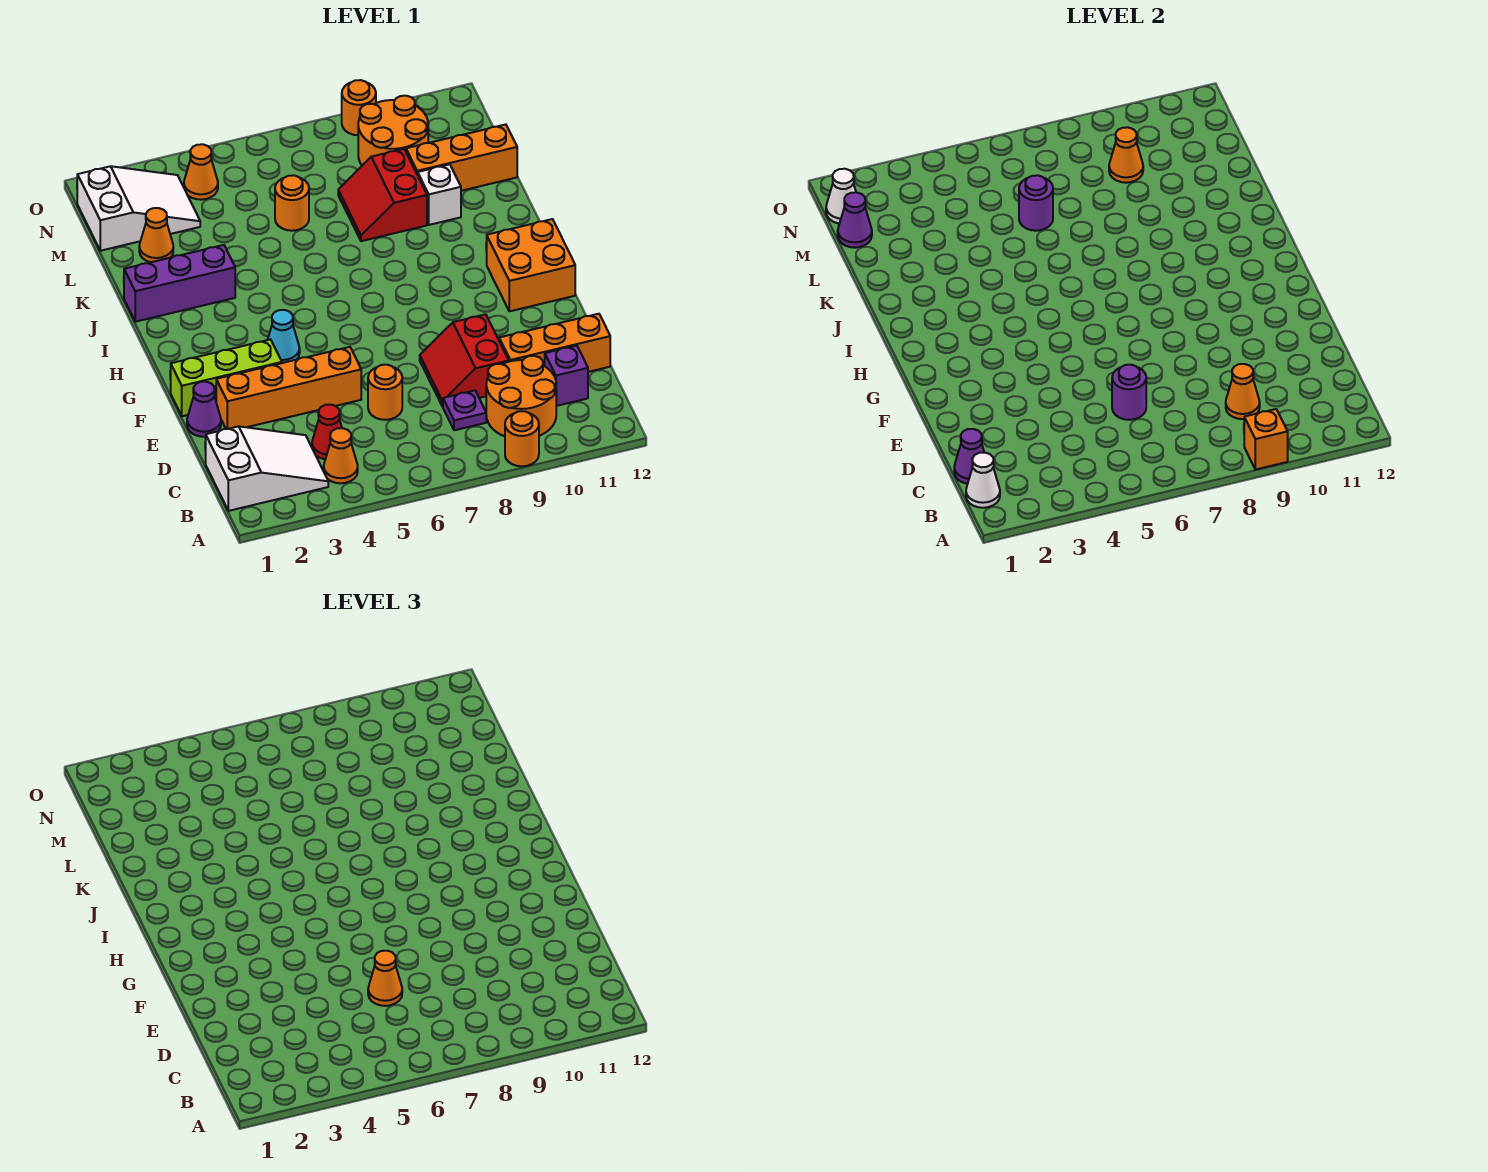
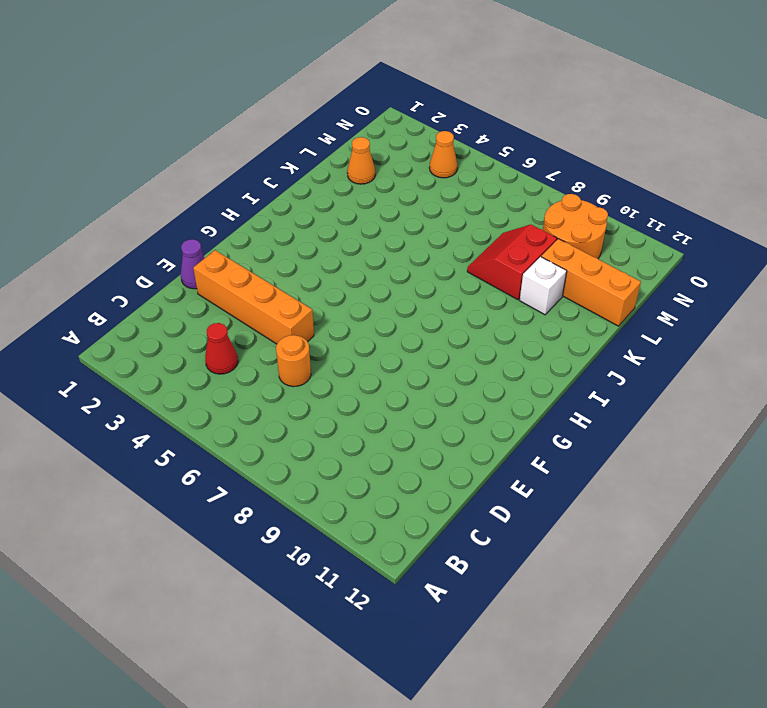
none -> orange 1x1 round brick [505,411,539,466]
none -> white 2x3 slope [206,426,328,511]
none -> orange 1x1 cone [324,428,358,483]
none -> orange 2x2 round brick [486,356,556,436]

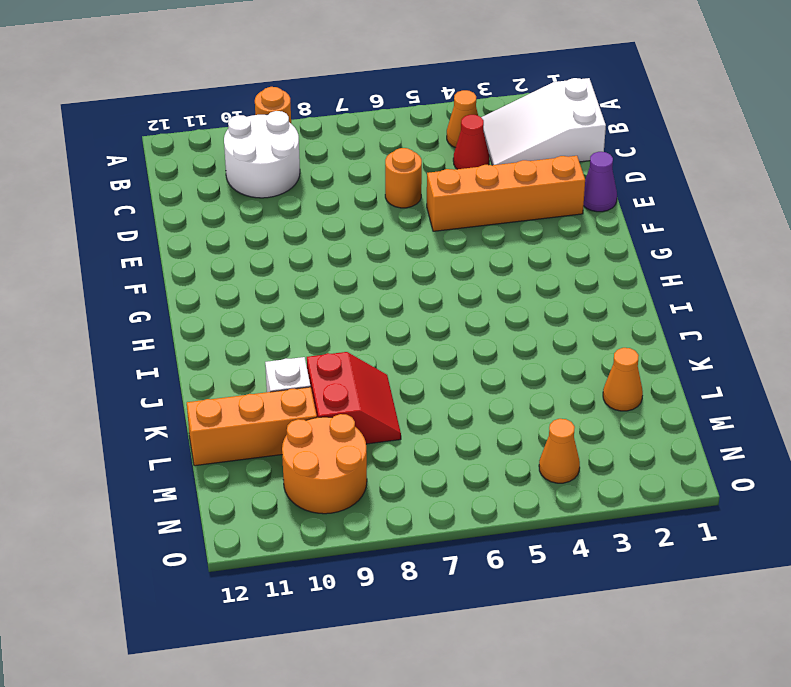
white 2x2 round brick [224,111,300,198] -> orange 2x2 round brick [486,356,556,436]
none -> purple 1x1 plate [443,390,486,430]
none -> purple 1x1 brick [545,345,588,406]
none -> red 2x2 slope [420,314,509,407]
none -> orange 1x3 brick [499,314,610,372]

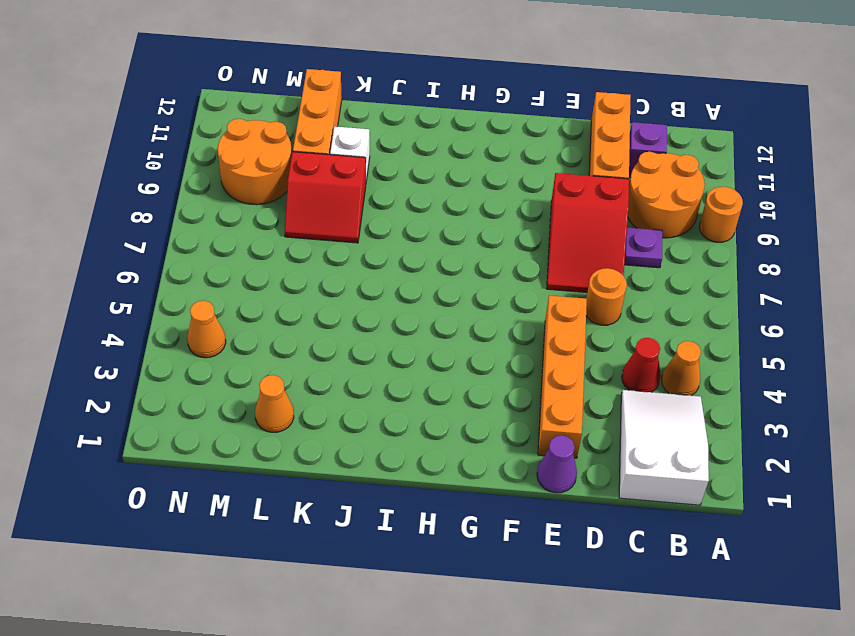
red 2x3 slope [547,173,629,293] -> red 2x2 slope [420,314,509,407]
none -> lime 1x3 brick [171,339,282,416]
none -> cyan 1x1 cone [268,310,300,363]
none -> orange 2x2 brick [487,219,575,311]
none -> purple 1x3 brick [124,245,235,322]

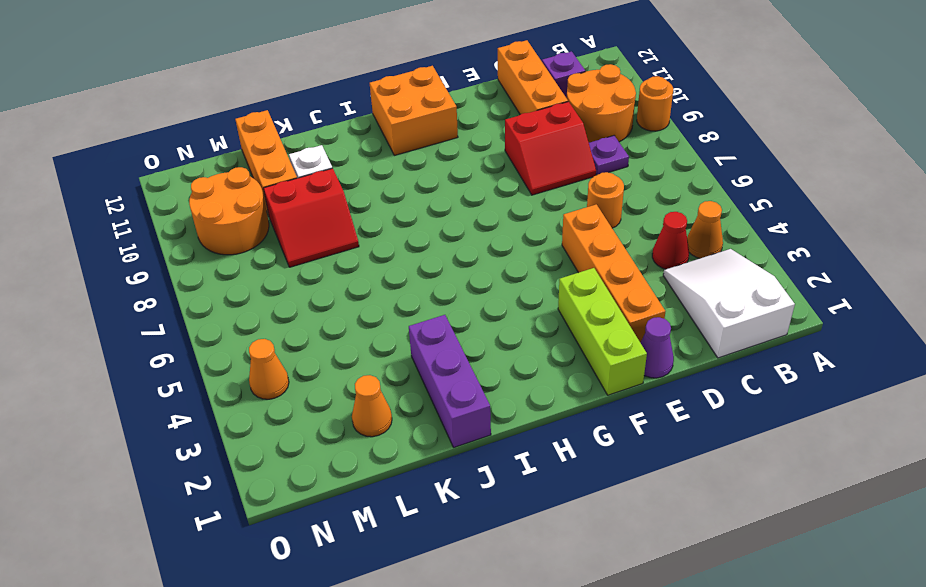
none -> cyan 1x1 cone [268,310,300,363]
none -> orange 1x1 round brick [275,175,309,231]
none -> white 2x3 slope [77,166,200,251]
none -> orange 1x1 round brick [342,80,376,135]

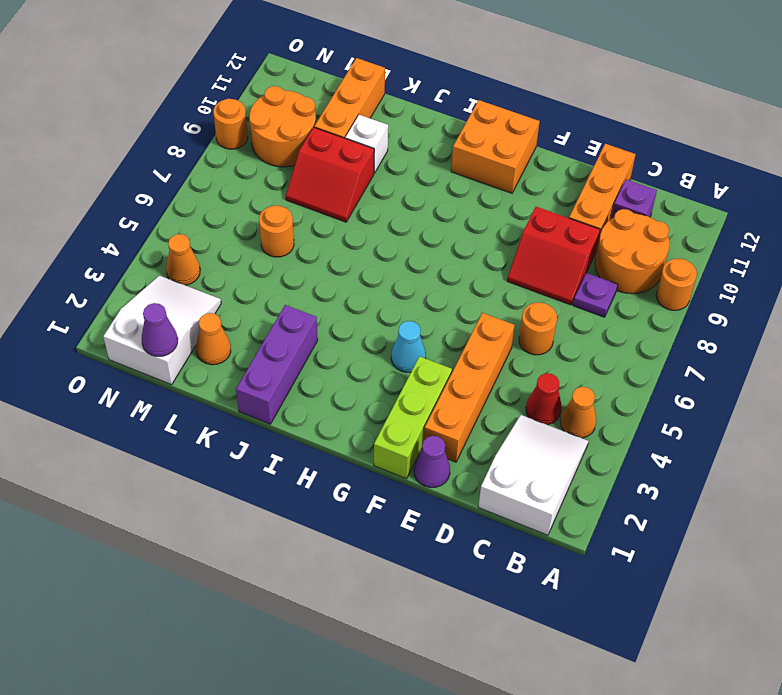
none -> orange 1x1 brick [1244,409,1288,470]
none -> white 1x1 cone [966,453,1000,508]
none -> purple 1x1 cone [954,429,984,484]
none -> orange 1x1 cone [1226,364,1260,419]

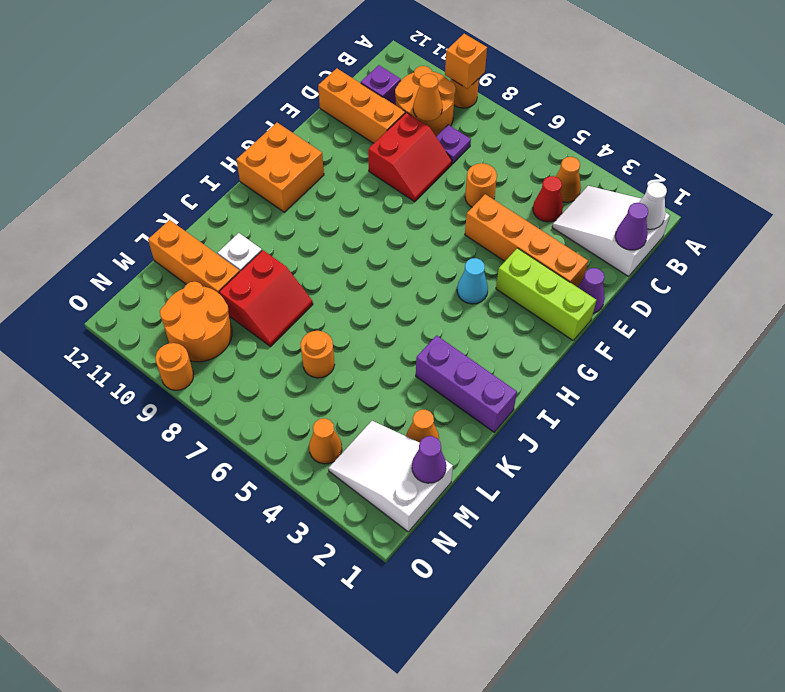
none -> purple 1x1 round brick [1112,365,1146,420]
none -> purple 1x1 round brick [1019,175,1053,231]
none -> orange 1x1 cone [1109,127,1143,183]
none -> white 1x1 cone [826,169,856,224]

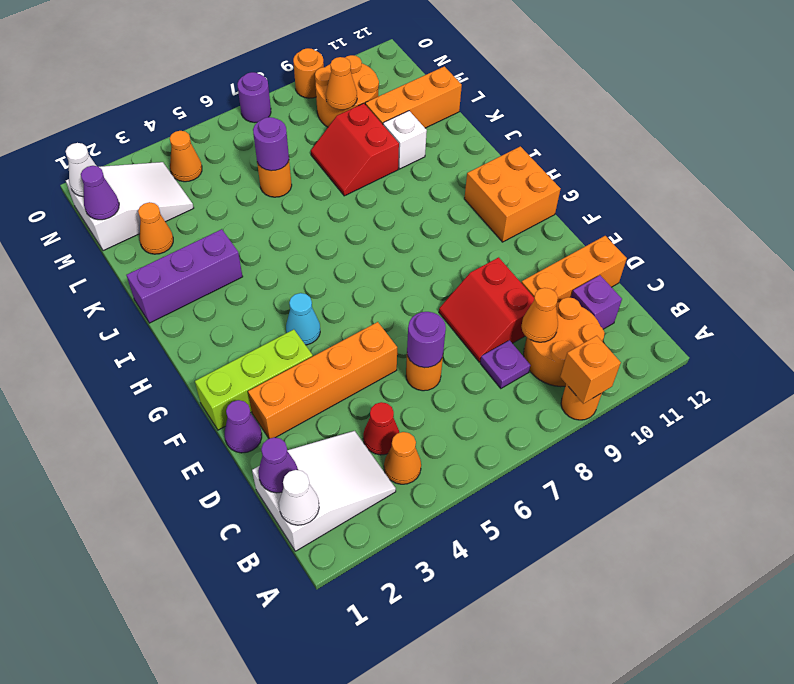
purple 1x1 round brick [237,72,271,123] -> none
none -> orange 1x1 cone [368,951,402,1006]

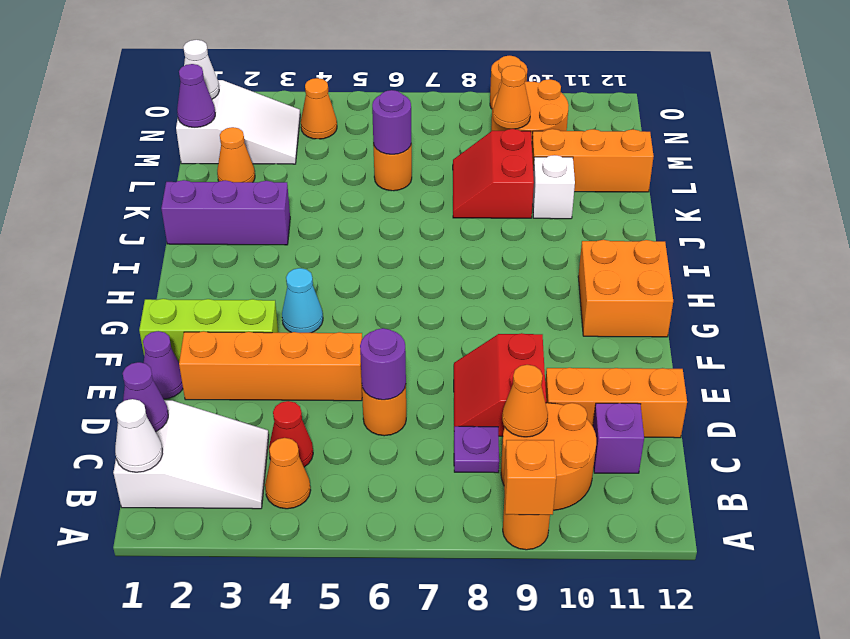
none -> orange 1x1 cone [368,951,402,1006]

